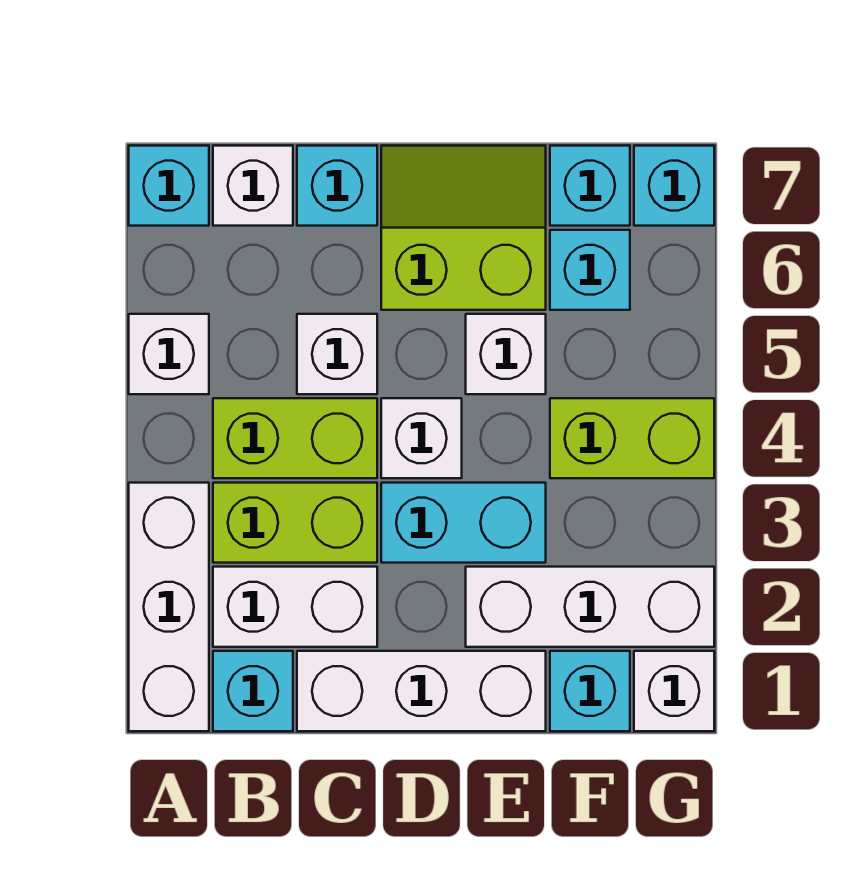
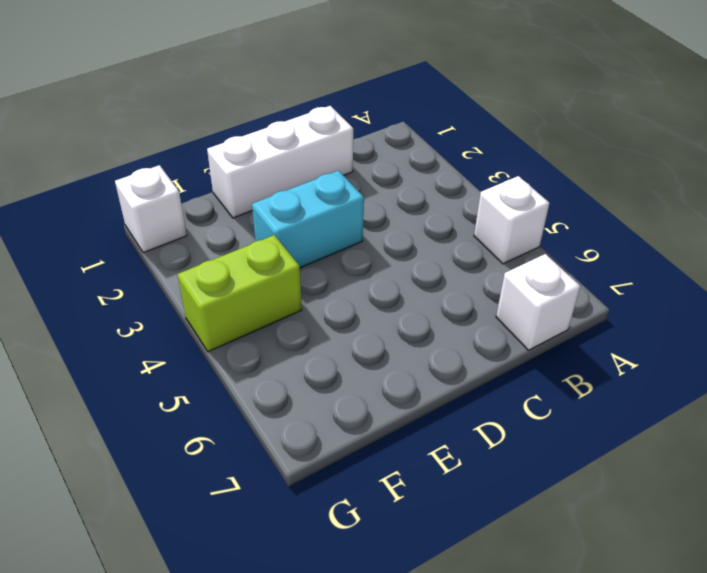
none -> white 1x3 brick [129,483,209,731]
none -> cyan 1x1 brick [129,146,209,226]
none -> cyan 1x1 brick [213,651,293,731]

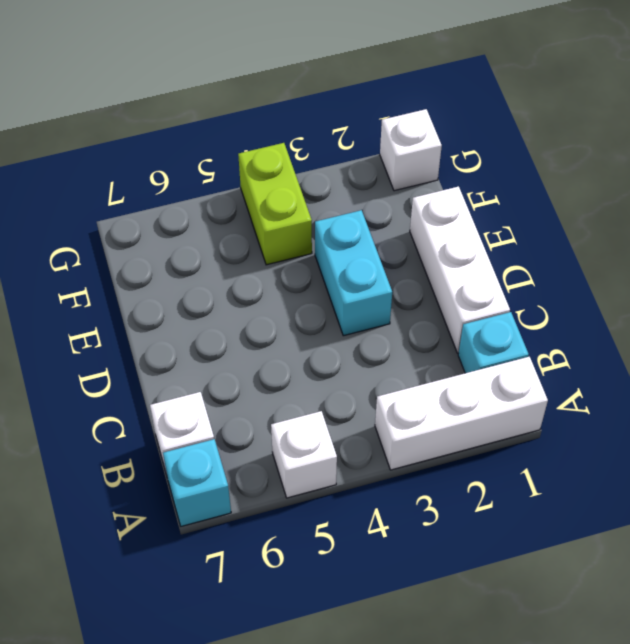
none -> white 1x2 brick [213,567,377,647]
none -> lime 1x2 brick [213,483,377,563]
none -> lime 1x2 brick [213,398,377,478]

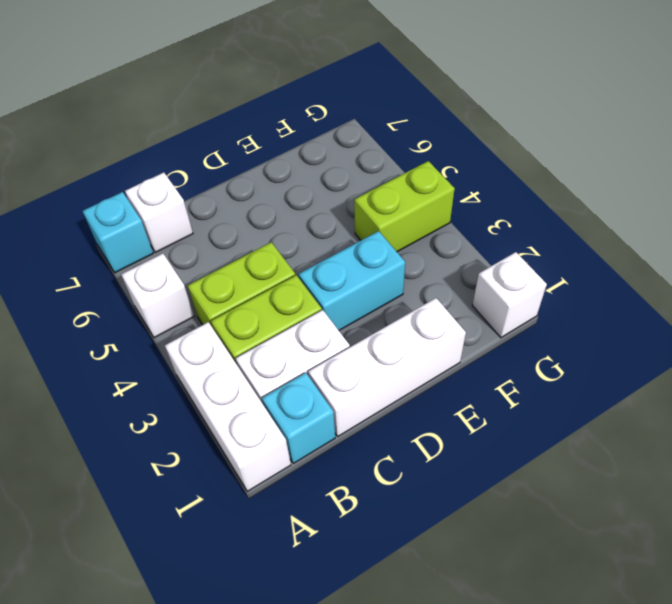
none -> white 1x1 brick [297,314,377,394]
none -> cyan 1x1 brick [297,146,377,226]
none -> white 1x1 brick [381,398,462,478]

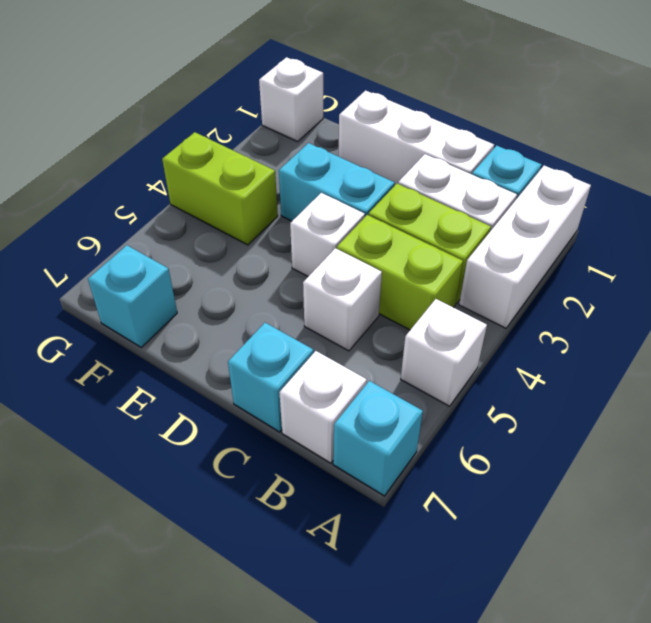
none -> lime 2x2 slope [381,146,546,310]
none -> white 1x3 brick [466,567,714,647]
none -> white 1x1 brick [466,314,546,394]

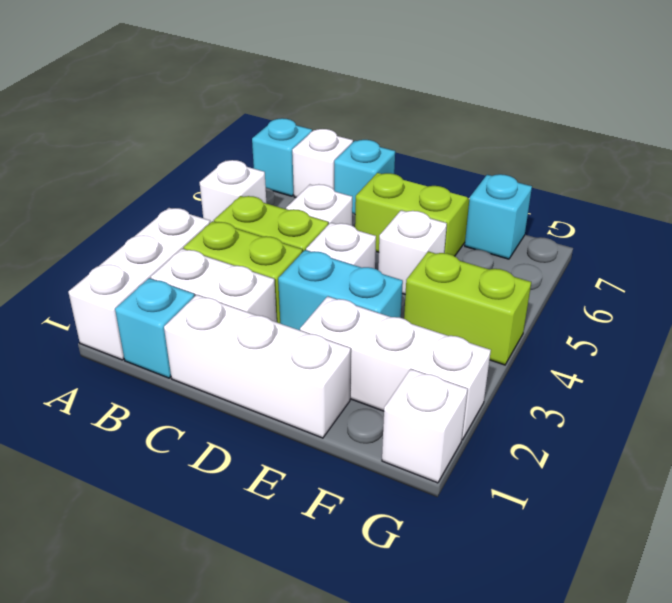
none -> cyan 1x1 brick [550,651,630,731]
none -> cyan 1x1 brick [550,230,630,310]
none -> cyan 1x1 brick [634,146,714,226]

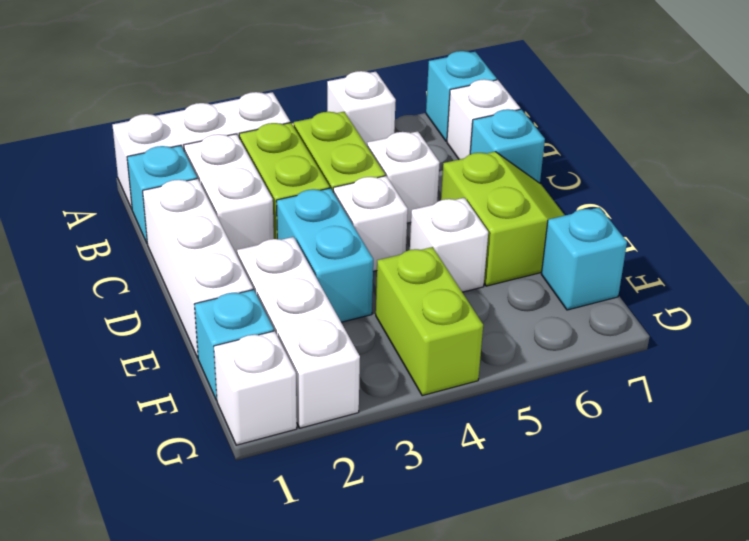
none -> cyan 1x1 brick [550,230,630,310]
none -> cyan 1x1 brick [634,146,714,226]

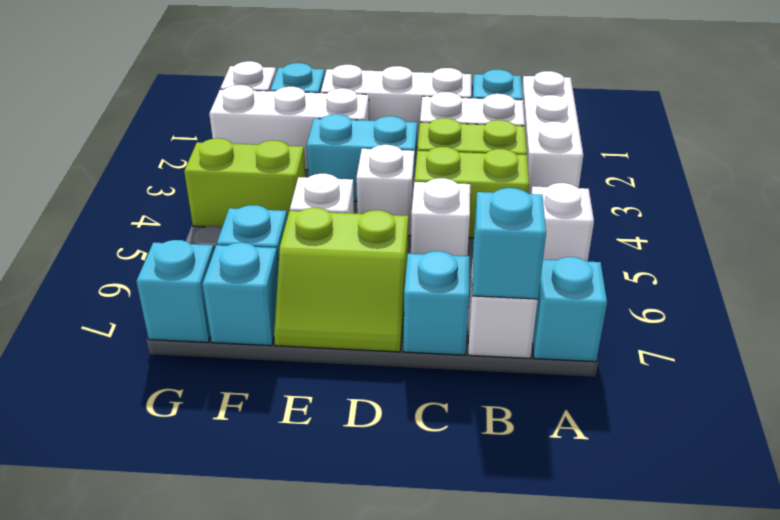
cyan 1x1 brick [472,188,546,299] -> none

